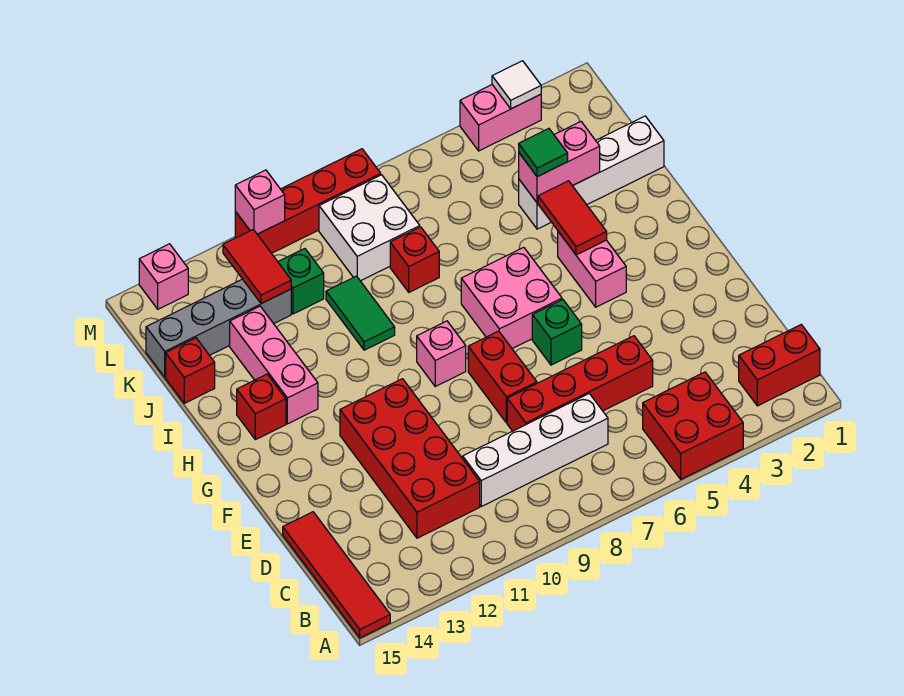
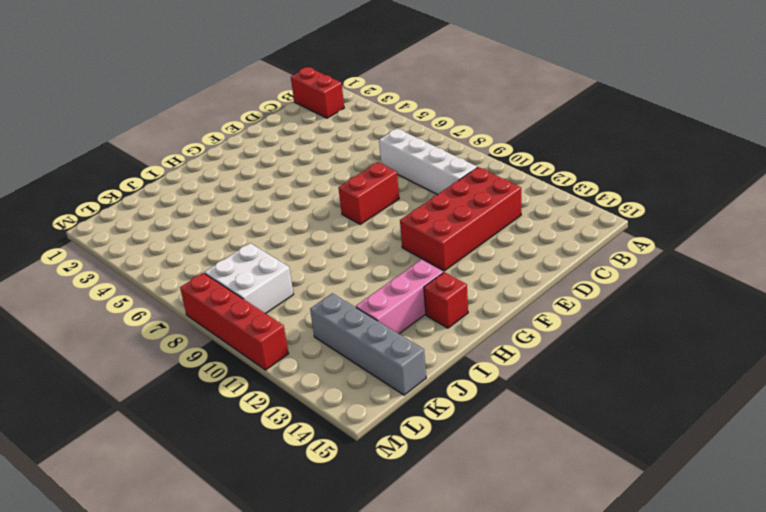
none -> red 2x2 brick [643,372,743,479]
none -> red 1x4 tile [283,512,390,638]
none -> red 1x4 brick [507,336,653,431]

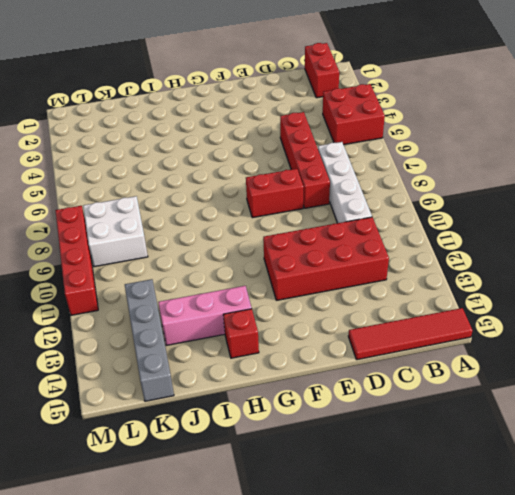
none -> green 1x1 brick [532,300,582,365]
none -> pink 1x2 brick [558,232,626,307]
none -> pink 2x2 brick [461,247,562,349]

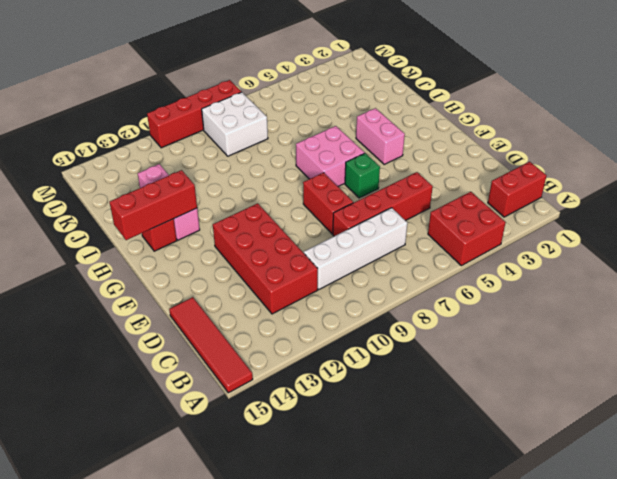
red 1x3 brick [110,170,197,240] -> none
none -> pink 1x1 brick [417,321,466,386]
none -> green 1x2 tile [326,276,395,350]
none -> white 1x4 brick [519,116,664,229]

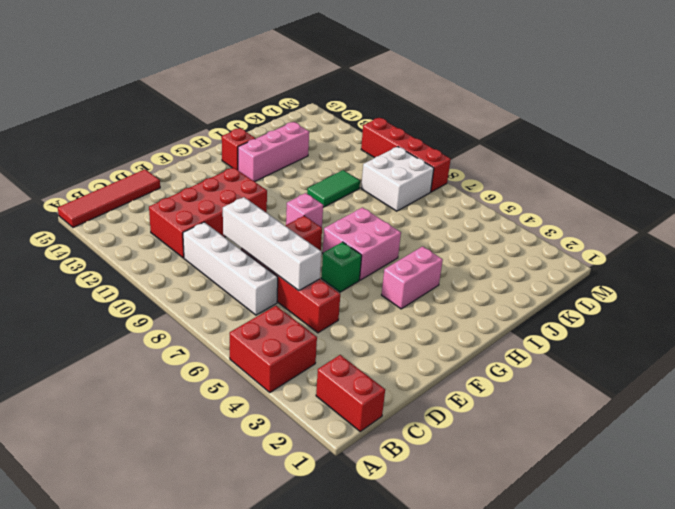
white 1x4 brick [223,197,321,291] -> white 1x4 brick moved to [519,116,664,229]
none -> red 1x1 brick [390,227,439,292]
none -> red 1x1 brick [166,338,215,403]
none -> green 1x1 brick [278,249,324,314]

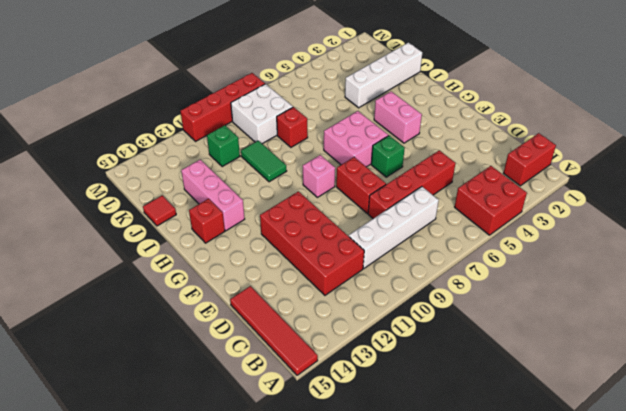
red 1x1 tile [143,195,176,226] -> red 1x1 brick [166,338,215,403]
none -> grey 1x4 brick [146,279,291,377]
none -> pink 1x2 brick [460,85,541,151]
none -> pink 1x1 brick [139,244,188,309]

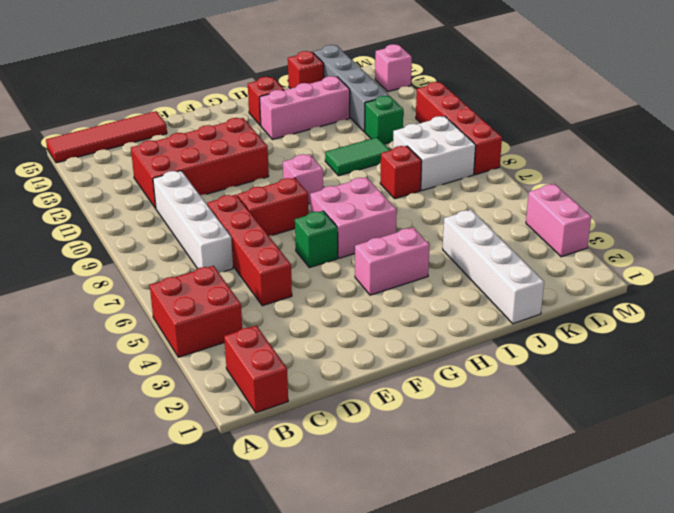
none -> red 1x2 tile [538,181,607,255]
none -> pink 1x2 brick [519,122,600,203]
none -> red 1x2 tile [223,230,291,304]

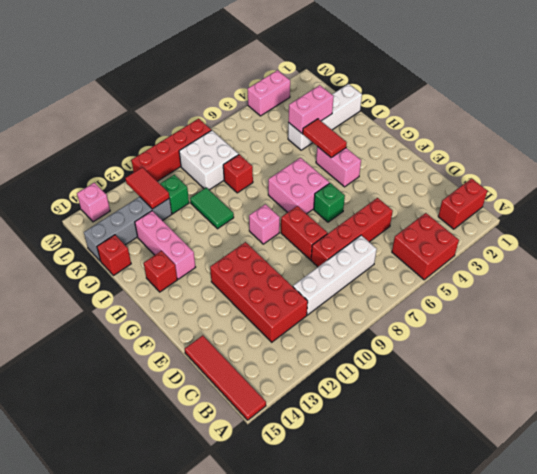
none -> white 1x1 tile [492,61,541,109]
none -> pink 1x1 brick [235,170,285,234]
none -> green 1x1 tile [519,129,568,177]

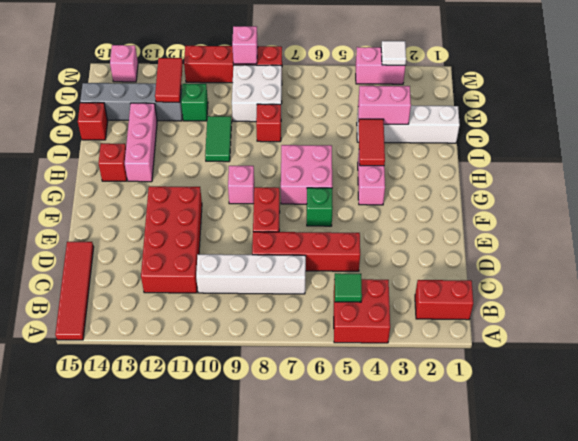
green 1x1 tile [334,273,362,302] -> green 1x1 tile moved to [519,129,568,177]
pink 1x1 brick [232,26,258,64] -> pink 1x1 brick moved to [235,170,285,234]

